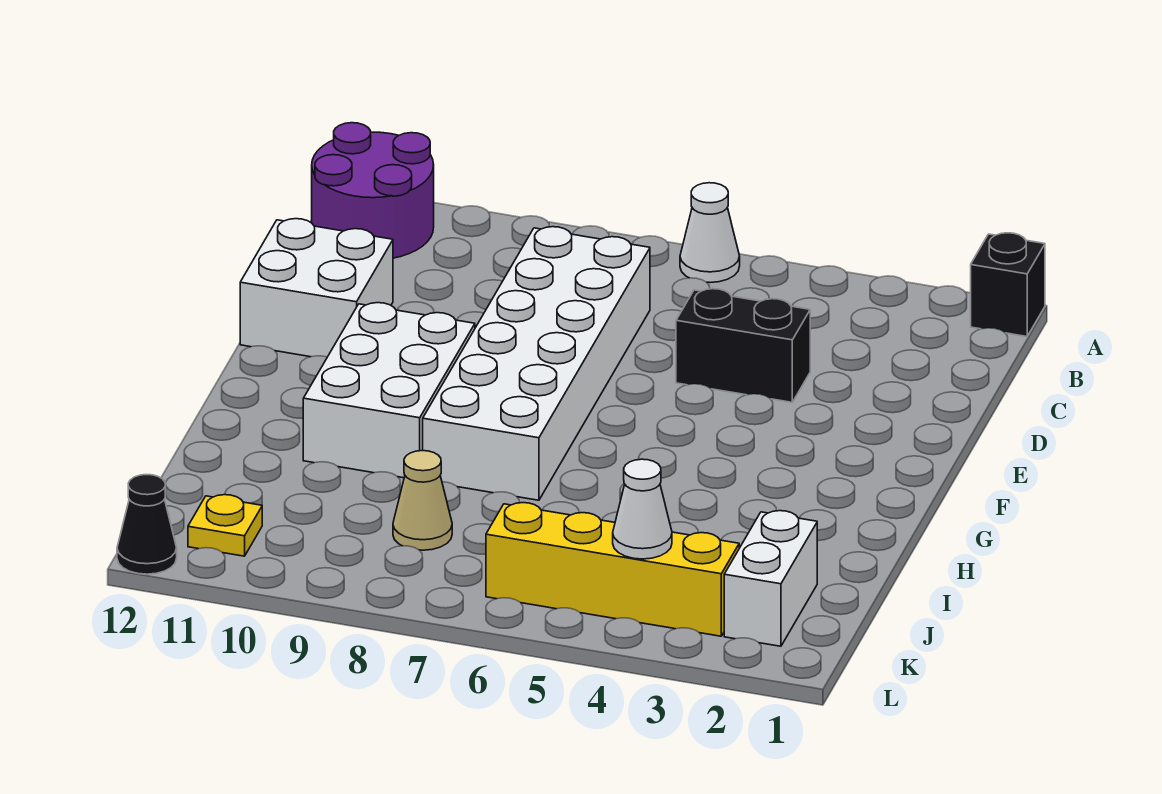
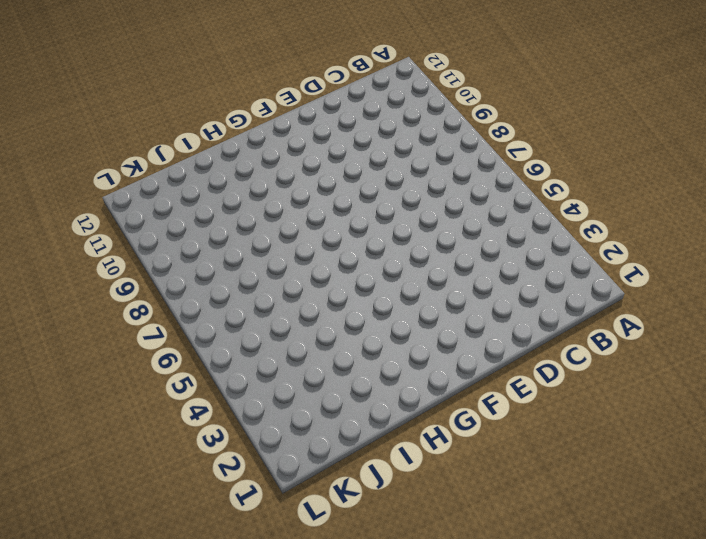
none -> black 1x1 brick [971,233,1045,337]
none -> white 1x1 cone [680,183,740,283]
none -> purple 2x2 round brick [312,123,434,258]

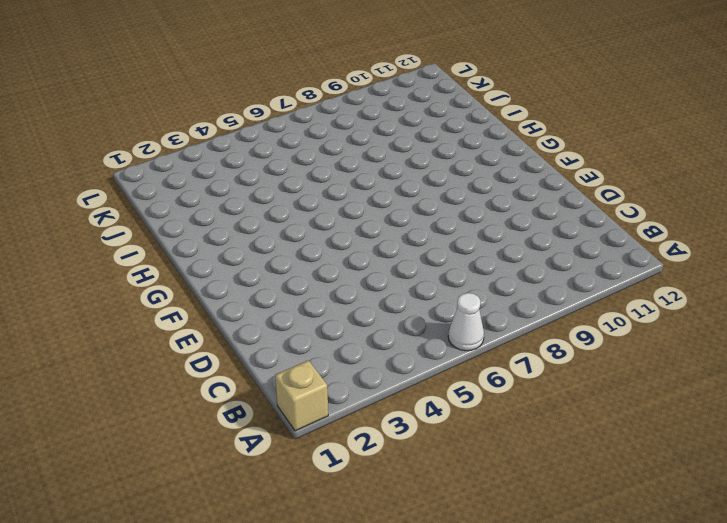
tan 1x1 brick [275,360,328,431] -> black 1x1 brick [971,233,1045,337]
none -> purple 2x2 round brick [312,123,434,258]
none -> white 2x6 brick [423,227,650,500]
none -> black 1x2 brick [676,289,810,402]

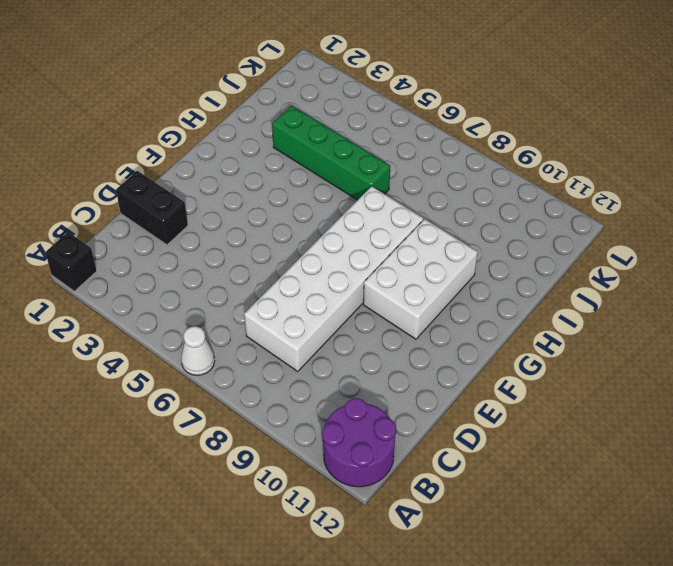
black 1x2 brick [116,171,188,245] -> black 1x2 brick moved to [676,289,810,402]
green 1x4 brick [272,106,390,200] -> none
none -> white 2x2 brick [240,219,393,357]
none -> white 1x2 brick [724,511,817,646]
none -> tan 1x1 cone [393,451,452,550]

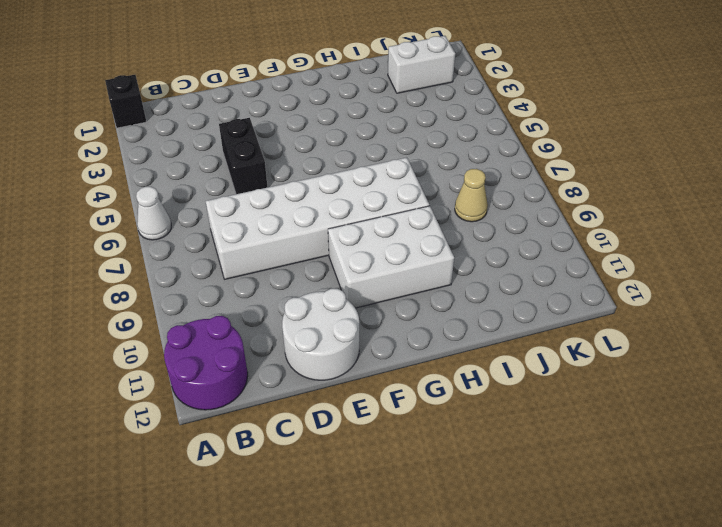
white 2x2 round brick [282,289,359,380] -> white 2x2 brick [240,219,393,357]
none -> yellow 1x4 brick [486,503,739,636]
none -> yellow 1x1 plate [188,495,262,556]
none -> black 1x1 cone [117,475,177,574]

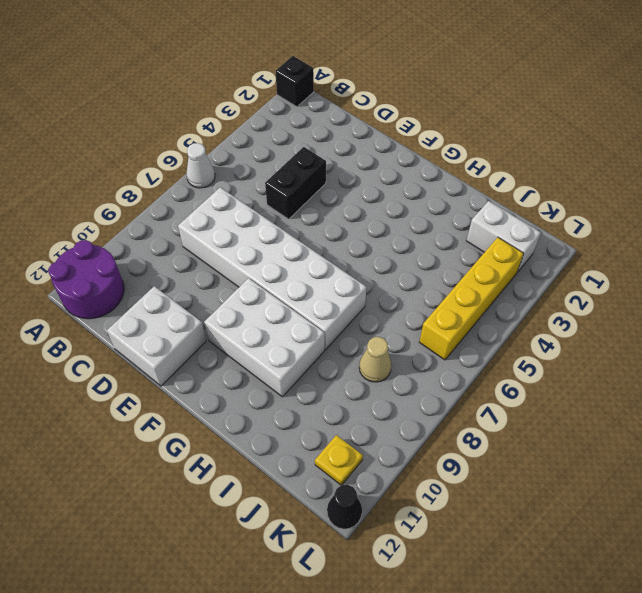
none -> white 1x1 cone [613,459,672,559]

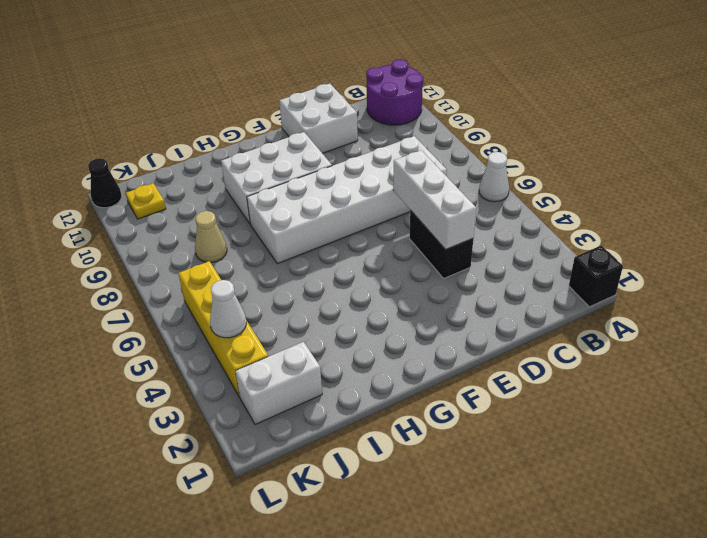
white 1x3 brick [393,150,476,250] -> none

